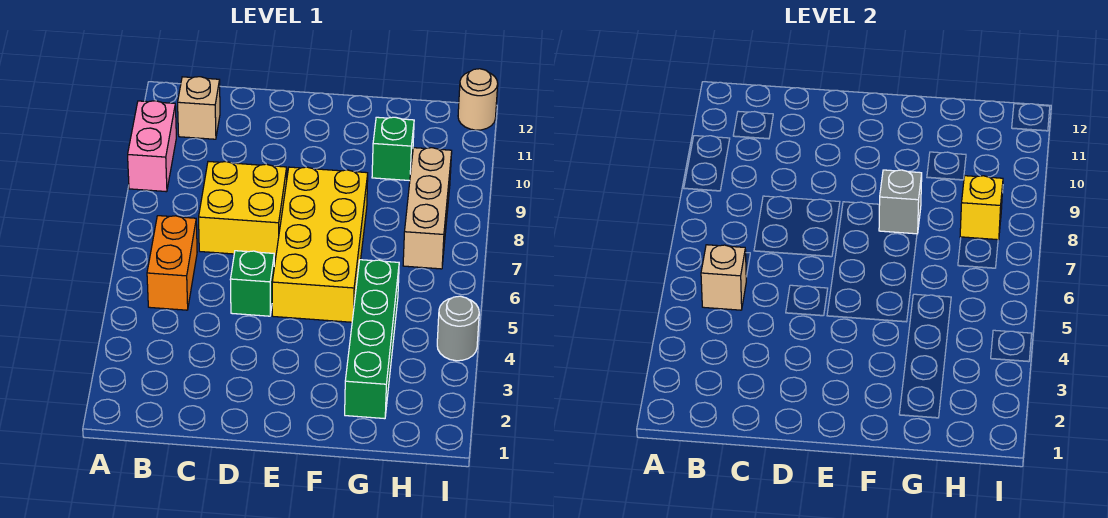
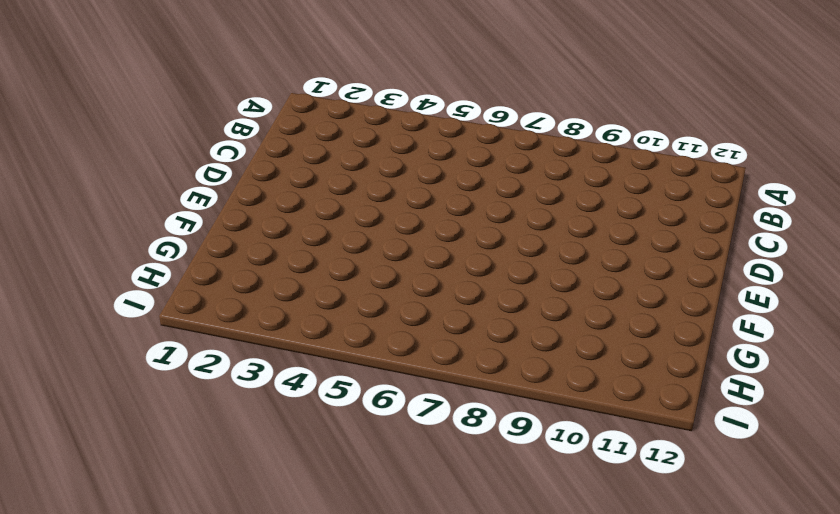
none -> pink 1x2 brick [128,101,176,192]
none -> orange 1x2 brick [147,216,197,310]
none -> tan 1x1 brick [178,77,220,139]

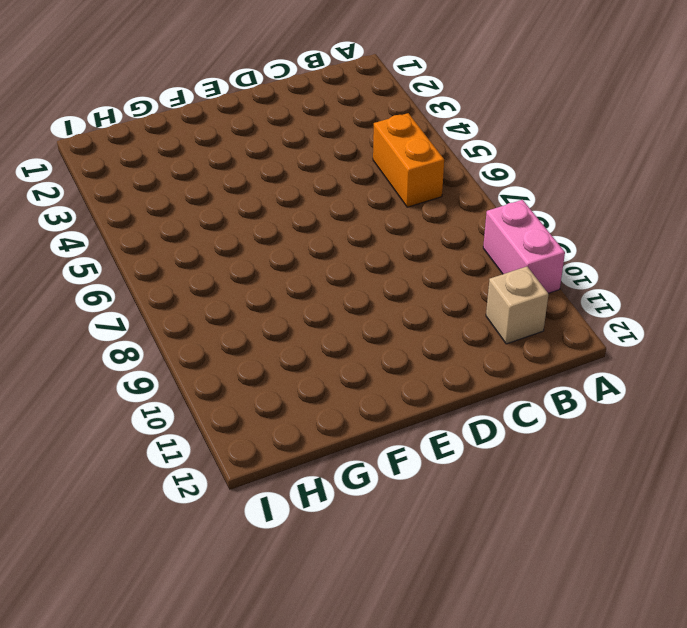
none -> yellow 2x2 brick [199,161,287,257]
none -> green 1x1 brick [230,251,274,316]
none -> yellow 2x4 brick [272,167,368,322]

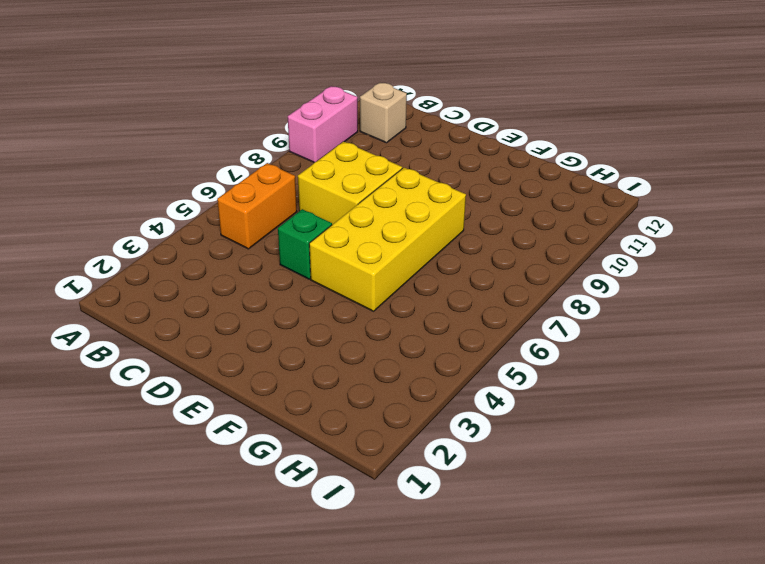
none -> green 1x4 brick [345,260,399,419]
none -> green 1x1 brick [372,117,414,181]
none -> tan 1x3 brick [403,148,452,269]

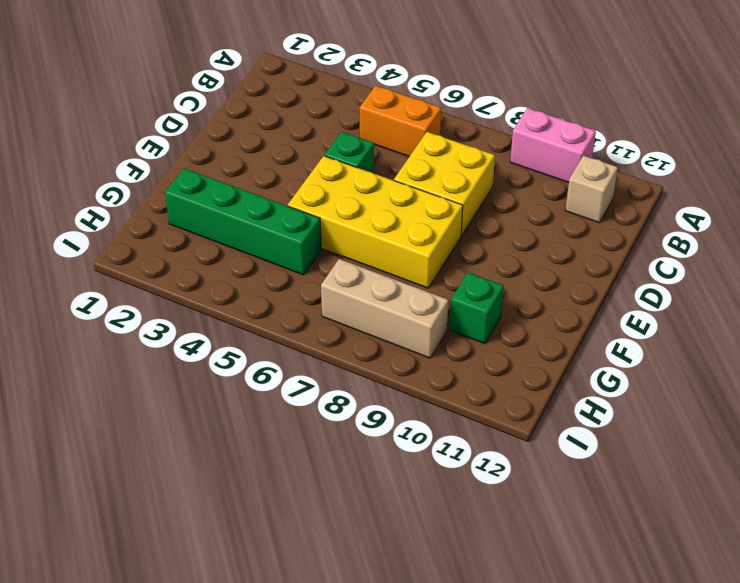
none -> grey 1x1 round brick [437,296,479,361]
none -> tan 1x1 round brick [458,69,498,130]
none -> tan 1x1 brick [701,245,746,310]

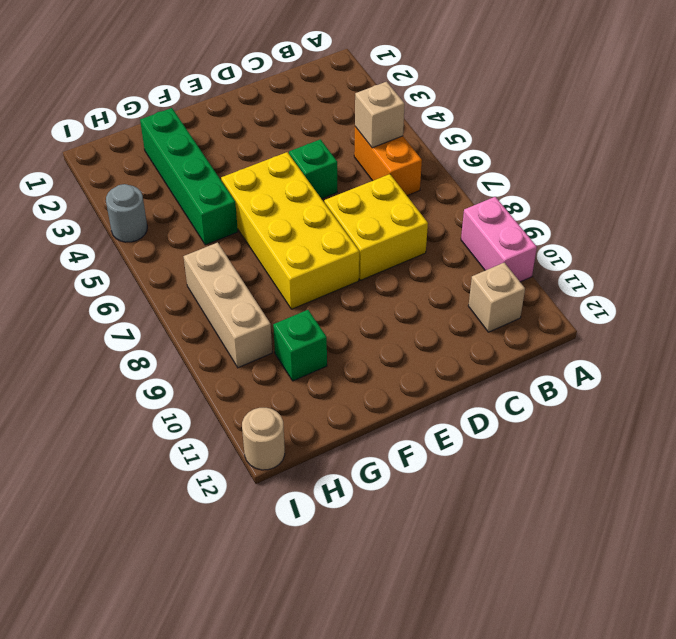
none -> grey 1x1 brick [879,170,922,234]
none -> yellow 1x1 brick [960,176,1003,240]

